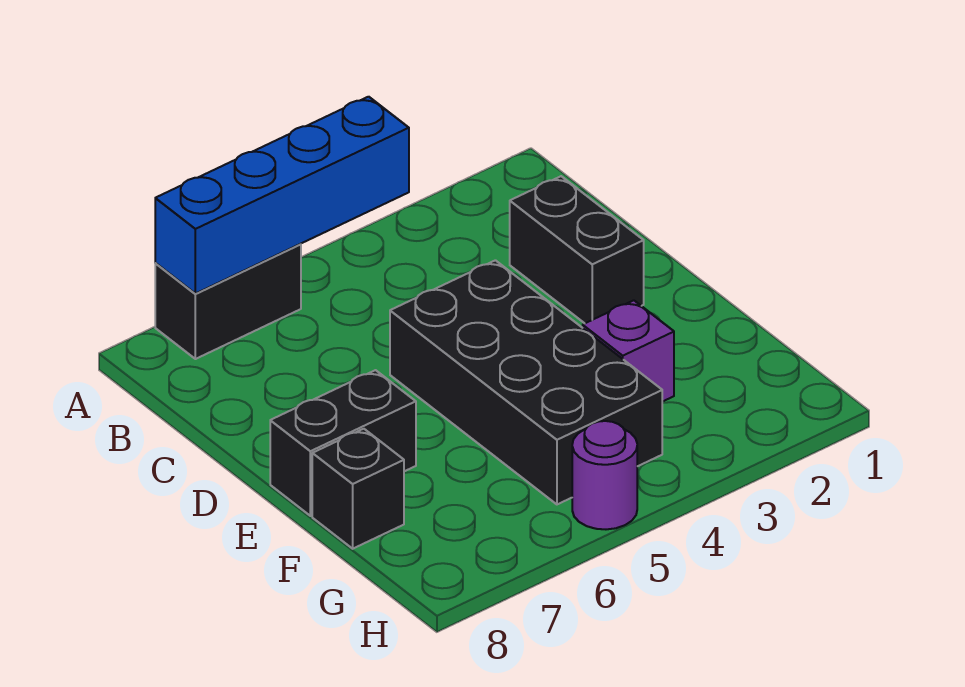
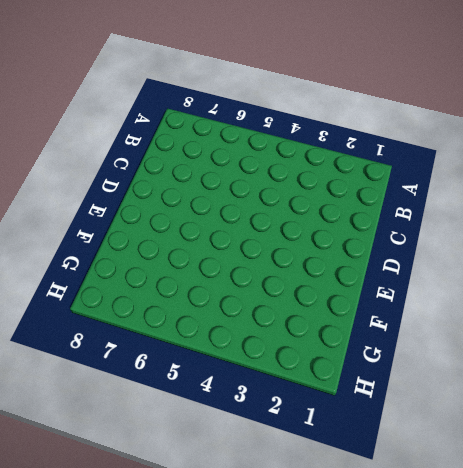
none -> black 1x2 brick [155,244,301,359]
none -> black 1x2 brick [510,176,644,323]

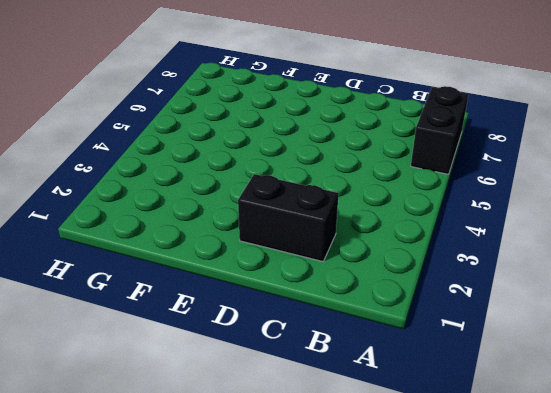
none -> black 2x4 brick [390,260,662,504]
none -> black 1x2 brick [270,370,416,516]

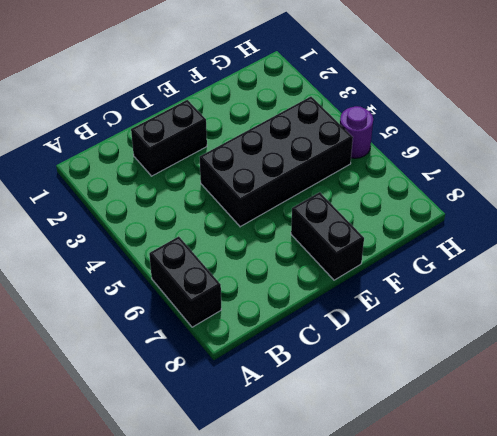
none -> purple 1x1 brick [583,300,674,402]
none -> black 1x1 brick [312,429,404,549]

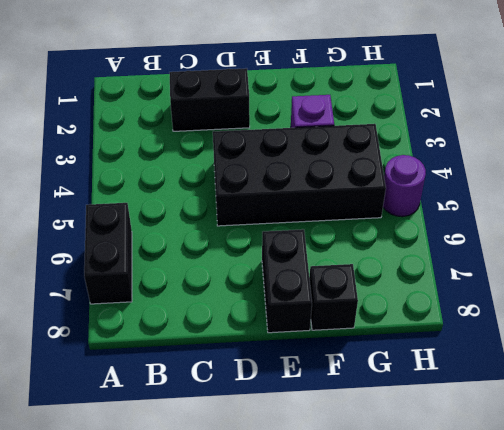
none -> blue 1x4 brick [155,97,409,294]

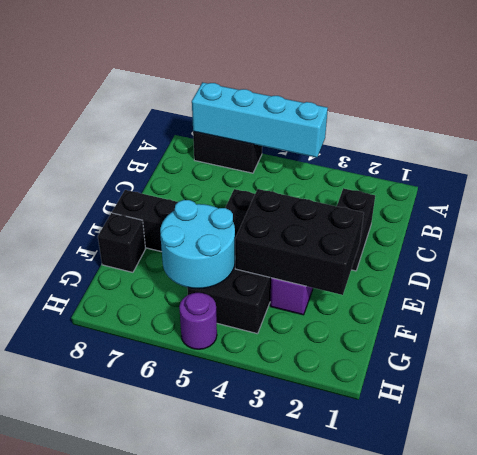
cyan 1x4 brick [192,82,328,158] -> blue 1x4 brick [155,97,409,294]
black 2x3 brick [235,189,364,295] -> none
cyan 2x2 round brick [160,200,235,288] -> none

